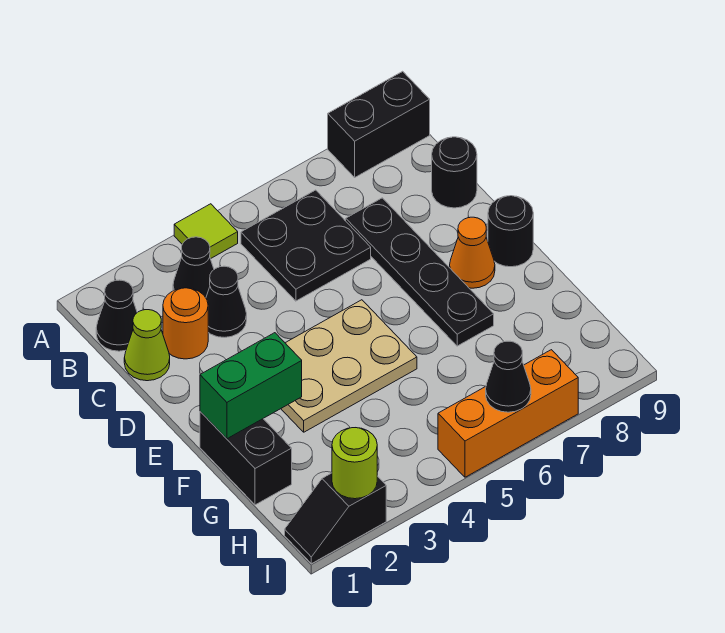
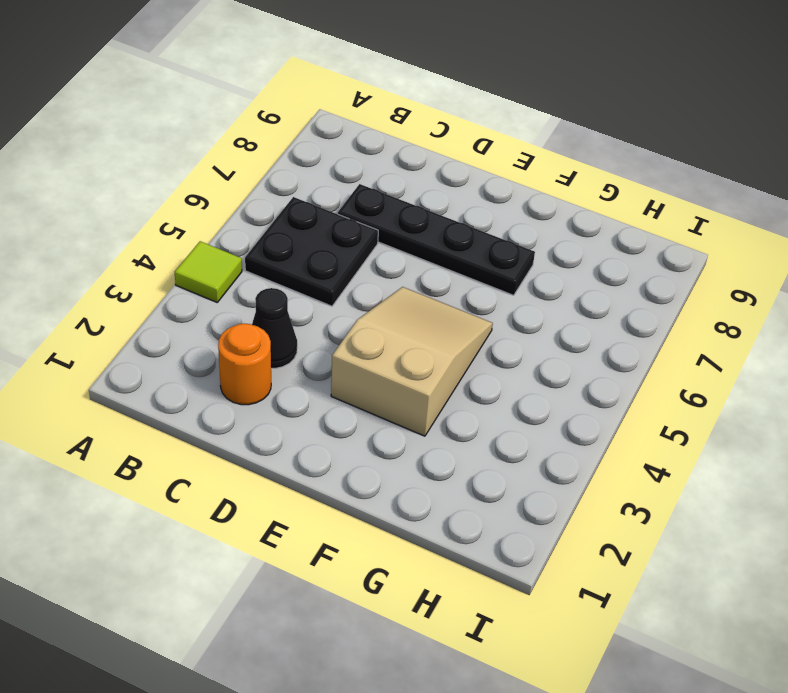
tan 2x3 slope [331,287,493,436] -> tan 2x3 plate [281,300,417,432]
none -> black 1x2 brick [328,71,430,177]
none -> black 1x1 cone [96,280,137,351]
none -> black 1x1 cone [173,237,214,298]

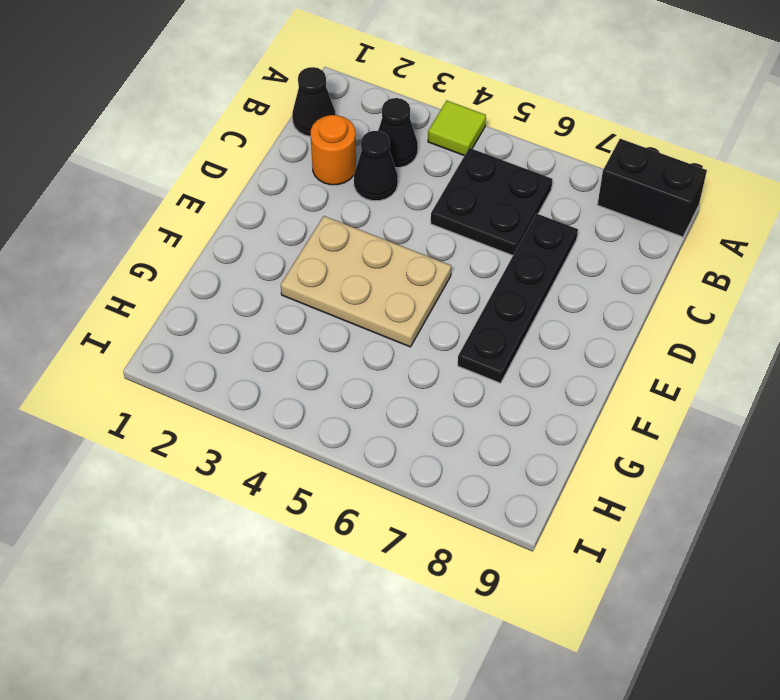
none -> lime 1x1 cone [124,310,170,381]
none -> black 1x1 round brick [432,137,477,208]
none -> orange 1x1 cone [450,217,495,288]

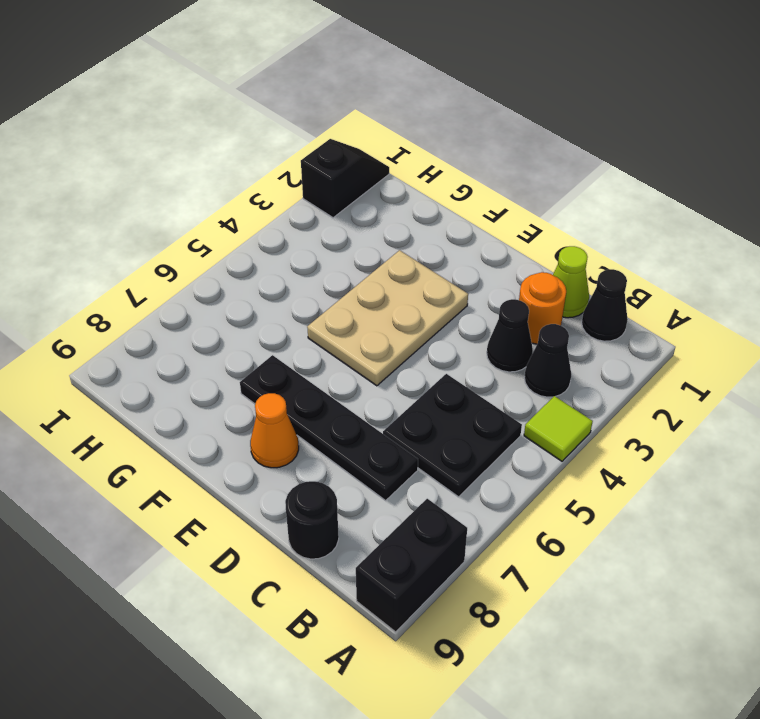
none -> black 1x1 round brick [488,196,533,267]
none -> black 1x2 brick [200,412,292,505]
none -> orange 1x3 brick [438,350,578,477]

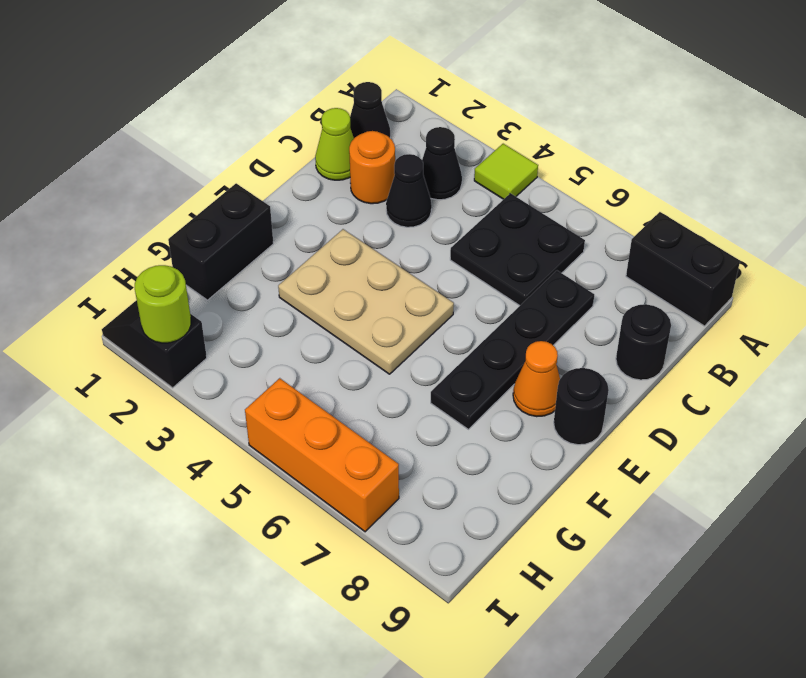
none -> green 1x2 brick [200,333,302,439]
none -> black 1x1 cone [486,341,531,412]

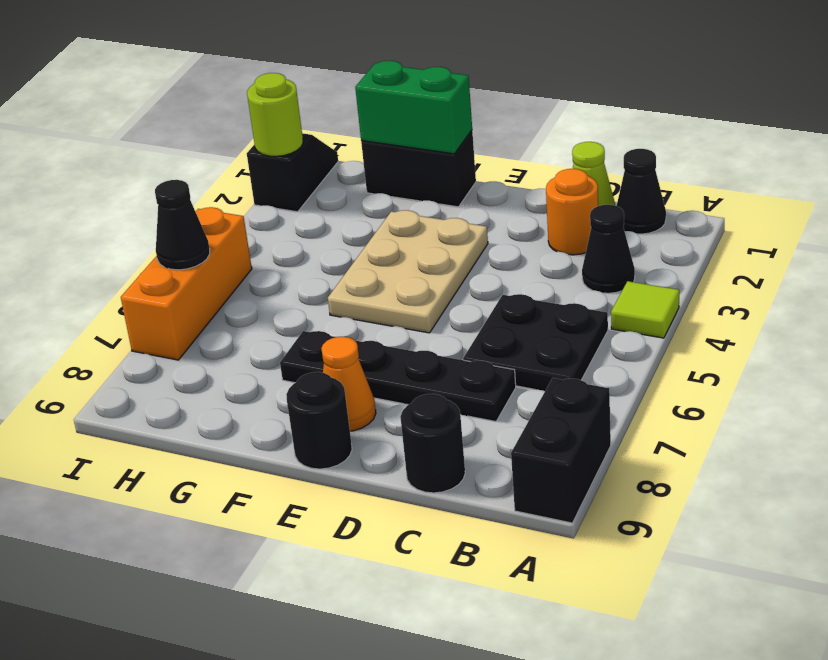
green 1x2 brick [355,61,472,154] -> green 1x2 brick turned to [200,333,302,439]
none -> black 1x1 cone [206,266,247,337]

